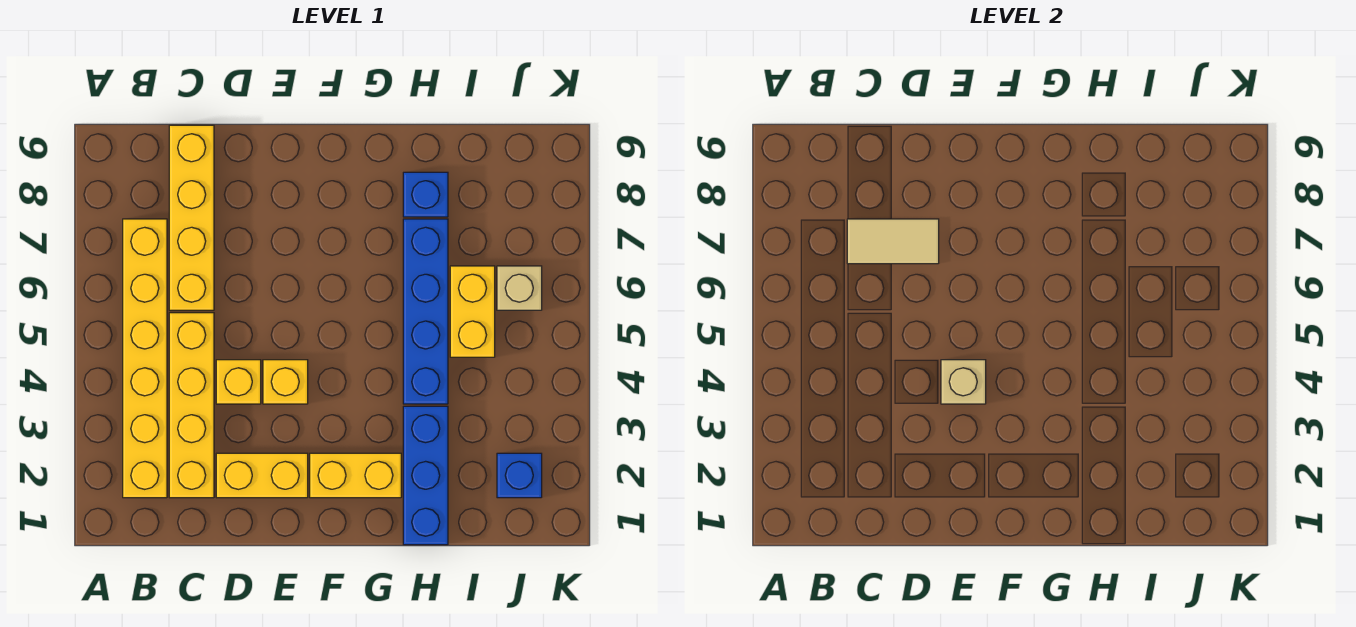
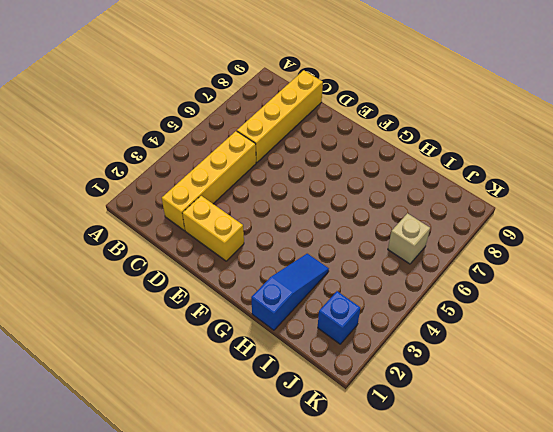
blue 1x3 slope [251,254,329,330] -> blue 1x3 brick [403,406,448,545]
none -> yellow 1x6 brick [123,219,167,498]
none -> yellow 1x1 brick [216,360,261,404]
none -> yellow 1x1 brick [263,360,308,404]

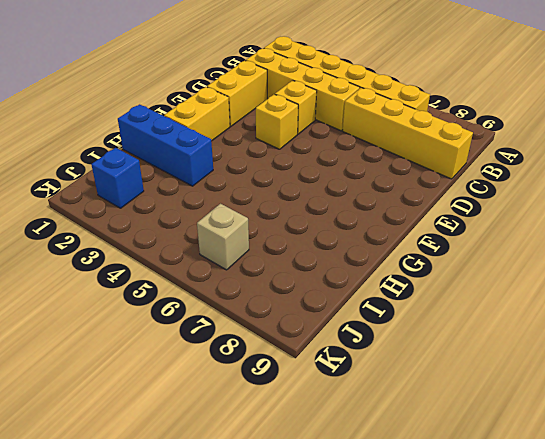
none -> blue 1x4 brick [403,219,448,404]
none -> blue 1x1 brick [403,172,448,217]
none -> yellow 1x2 brick [450,266,495,357]

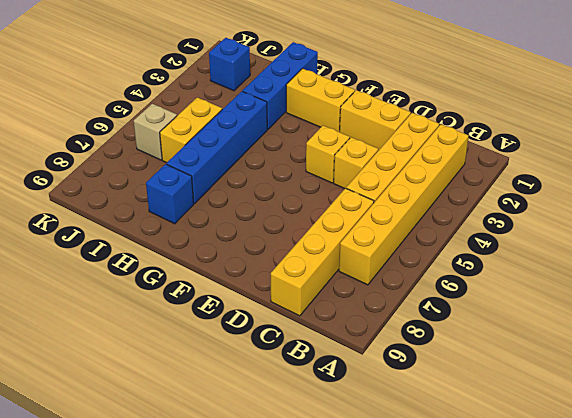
none -> tan 1x2 tile [847,219,939,264]
none -> tan 1x1 brick [941,360,986,404]

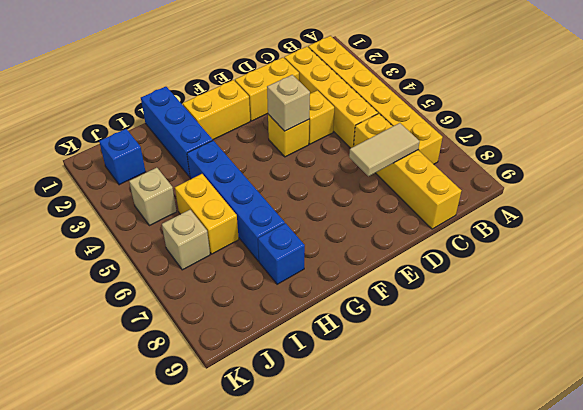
tan 1x1 brick [129,168,177,226] -> none

